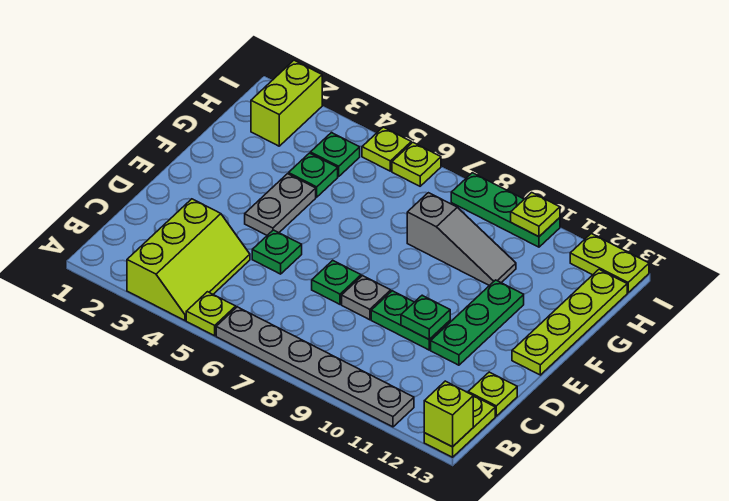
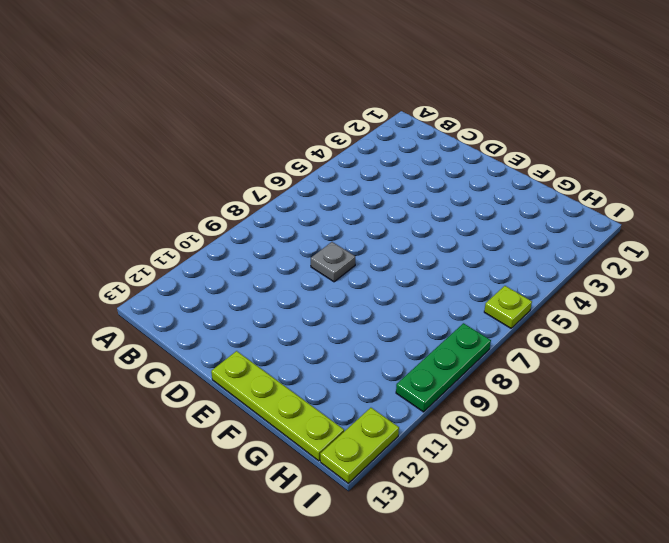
none -> lime 2x3 slope [127,199,250,320]
none -> lime 1x1 plate [186,292,236,336]
none -> grey 1x6 plate [216,307,414,427]

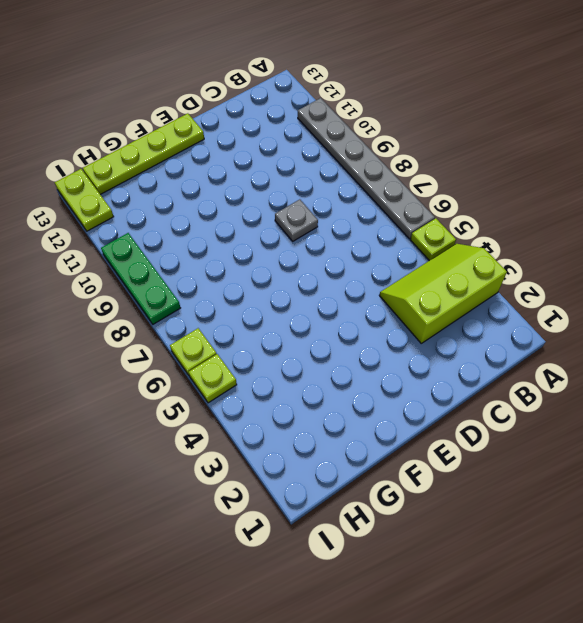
none -> lime 1x2 plate [424,396,495,457]
none -> lime 1x1 plate [468,372,517,416]
none -> green 1x1 plate [252,230,302,274]

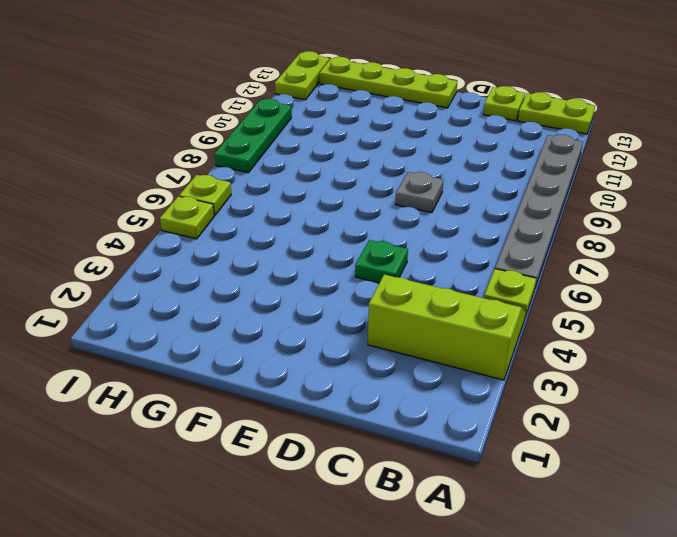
none -> green 1x1 plate [312,260,361,304]
none -> green 1x2 plate [371,291,450,350]
none -> green 1x3 plate [431,280,524,365]

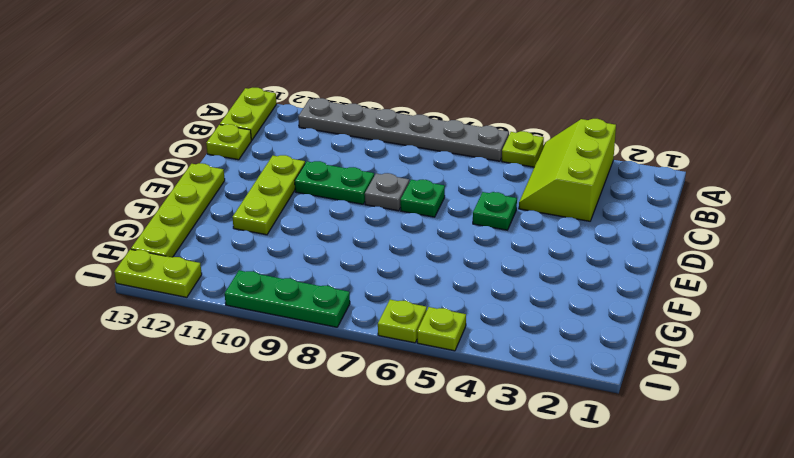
lime 1x3 plate [233,155,305,235] -> green 1x3 plate [431,280,524,365]
none -> grey 1x2 plate [245,174,316,235]
none -> green 1x1 plate [289,153,338,197]
none -> grey 1x3 slope [407,193,516,286]

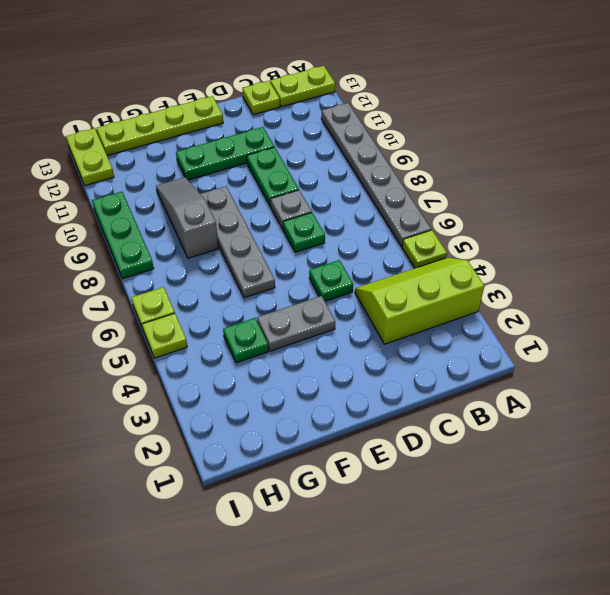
grey 1x4 plate [201,186,275,298] -> none
none -> lime 1x2 brick [251,60,322,146]
none -> green 1x1 plate [310,133,360,177]
none -> lime 1x1 brick [424,381,473,447]

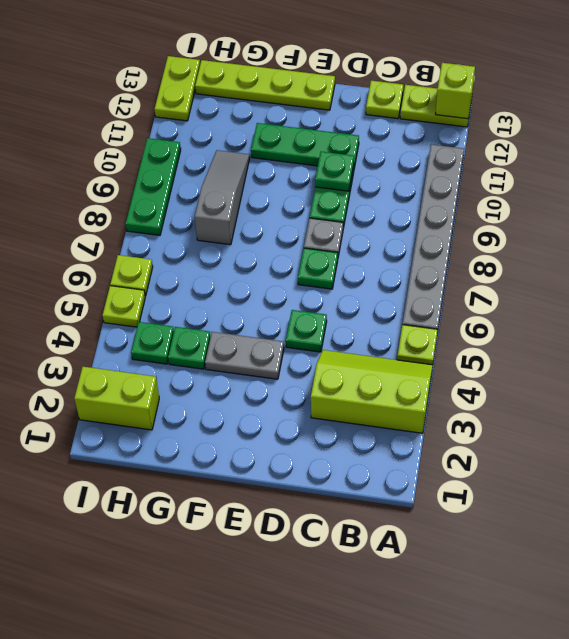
none -> lime 1x1 plate [511,193,560,237]

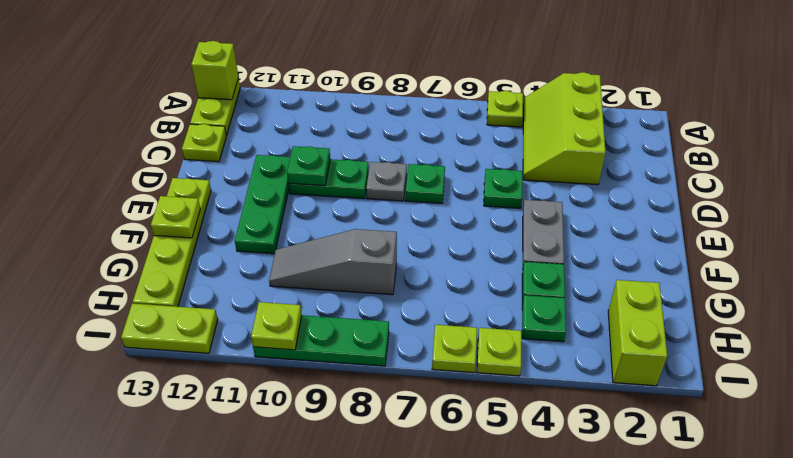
lime 1x1 plate [151,196,200,238] -> none
none -> grey 1x6 plate [216,307,414,427]

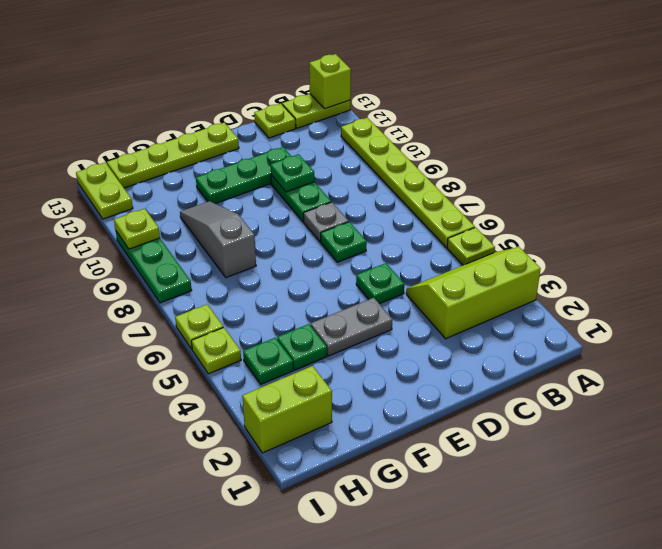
lime 1x6 plate [341,118,475,247] -> grey 1x6 plate [216,307,414,427]

